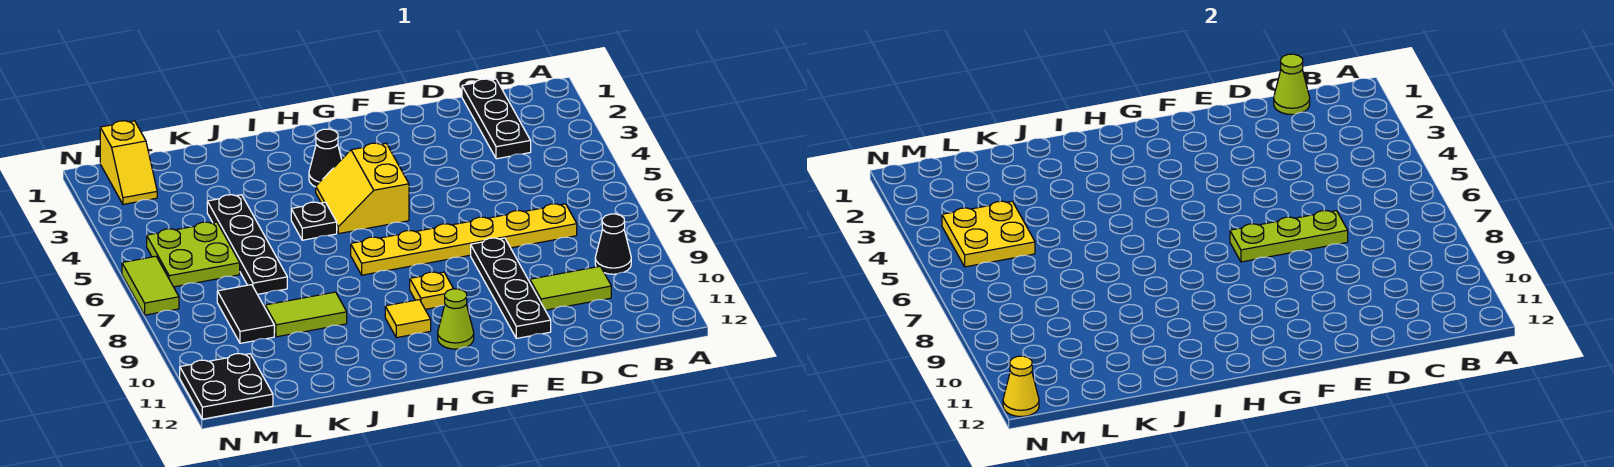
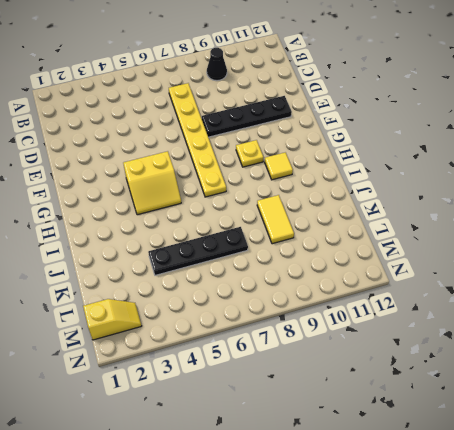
yellow 1x2 tile [257,195,294,244] -> lime 1x2 tile [265,292,347,337]
none -> black 1x3 plate [462,79,531,159]
none -> lime 1x2 tile [530,266,611,310]
none -> lime 1x1 cone [438,289,474,349]

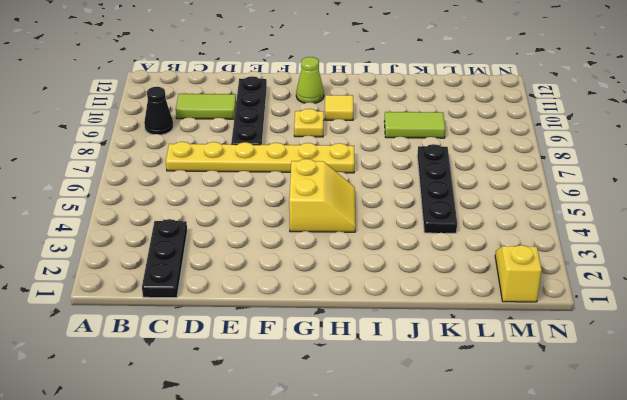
none -> black 1x1 cone [309,129,342,187]
none -> black 1x1 plate [291,202,337,240]
none -> lime 2x2 plate [147,222,240,287]

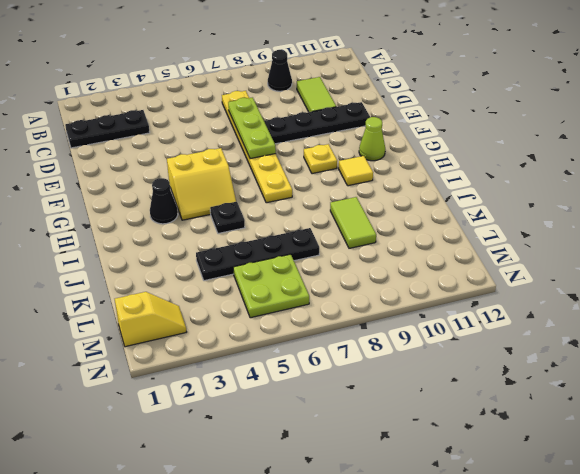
none -> black 1x2 tile [217,285,274,343]
none -> black 2x2 plate [180,354,273,419]
none -> lime 1x2 tile [122,256,179,315]

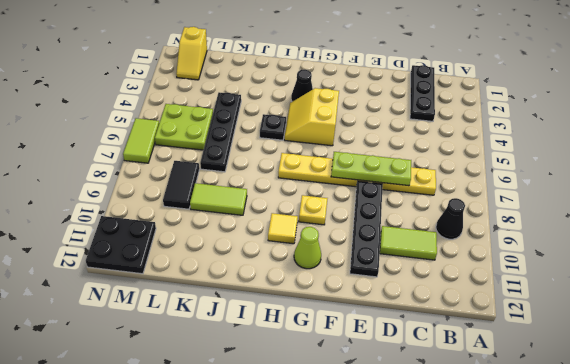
none -> lime 1x1 cone [1274,54,1310,115]
none -> yellow 2x2 plate [942,201,1035,267]
none -> yellow 1x1 cone [1003,356,1039,417]

